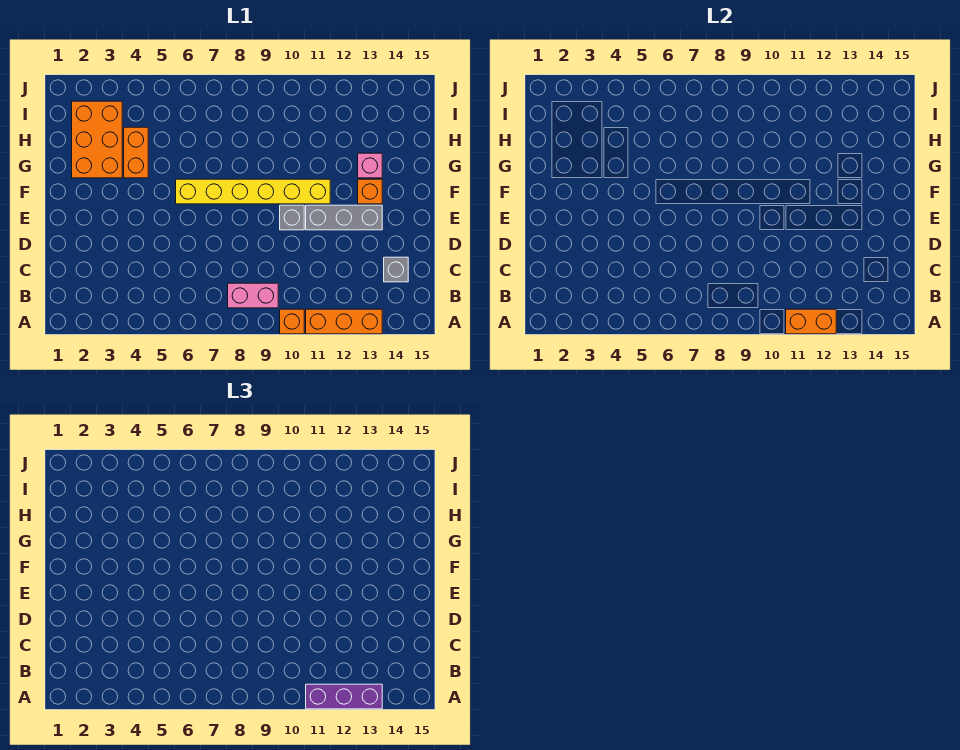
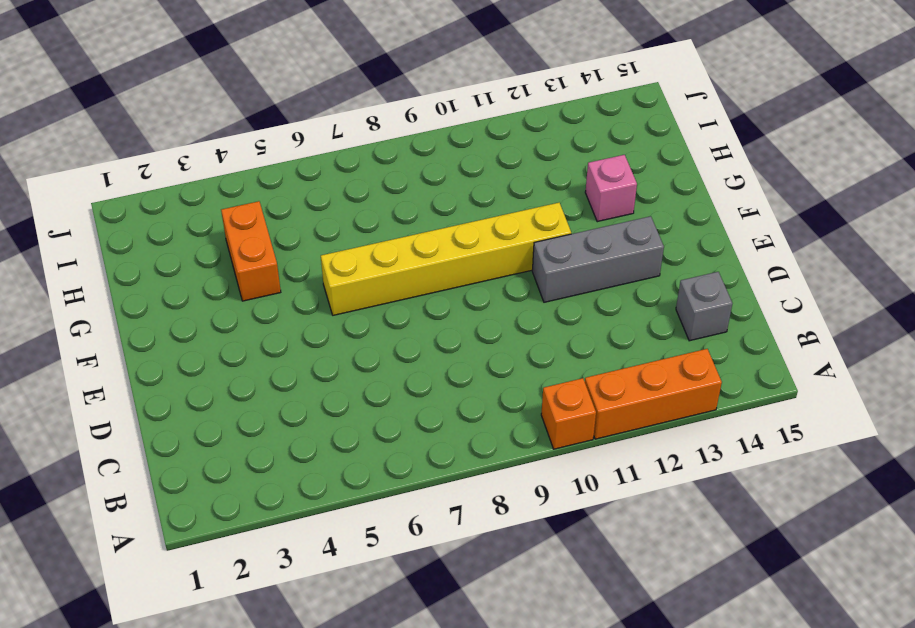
none -> pink 1x2 brick [228,283,278,308]
none -> grey 1x1 brick [280,205,304,230]
none -> orange 1x1 brick [358,179,382,204]

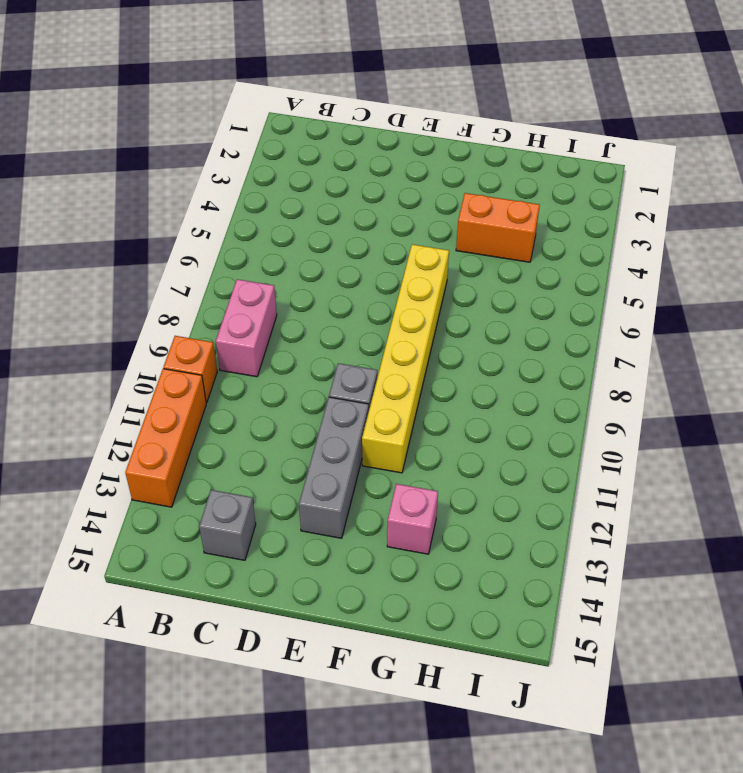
none -> orange 1x1 brick [358,179,382,204]
none -> orange 2x3 brick [72,101,122,178]
none -> orange 1x2 brick [786,309,836,334]

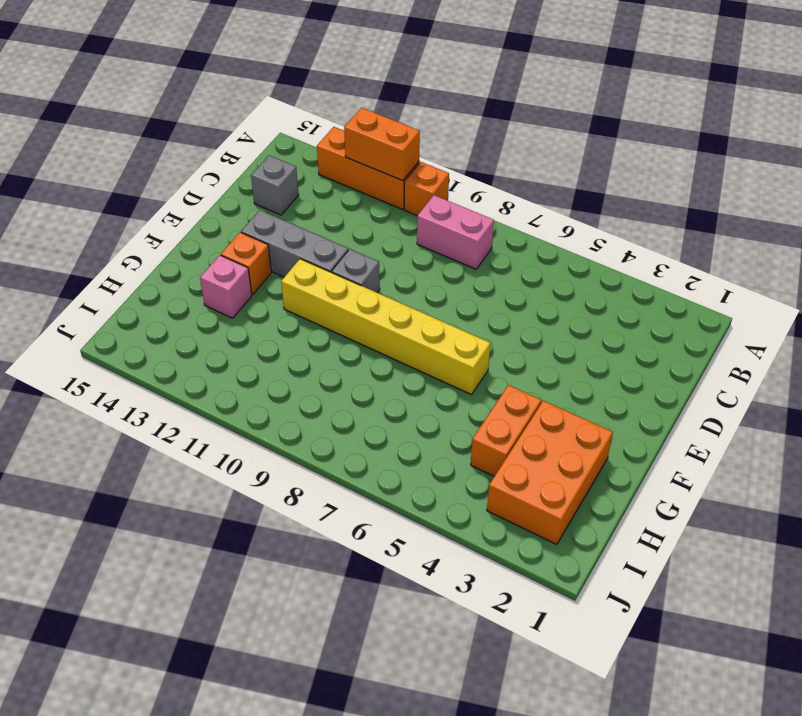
none -> purple 1x3 brick [306,684,382,709]

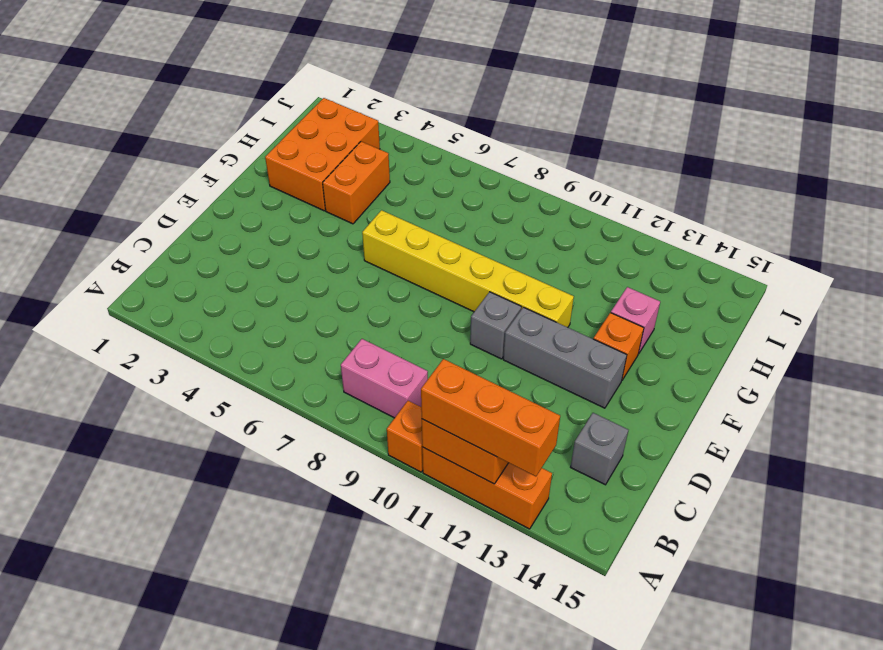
orange 1x3 brick [421,359,560,476] -> purple 1x3 brick [306,684,382,709]

